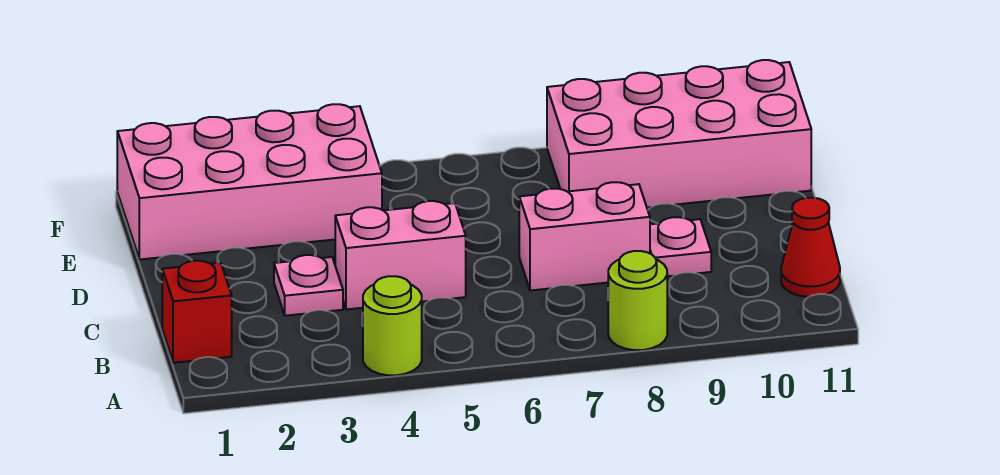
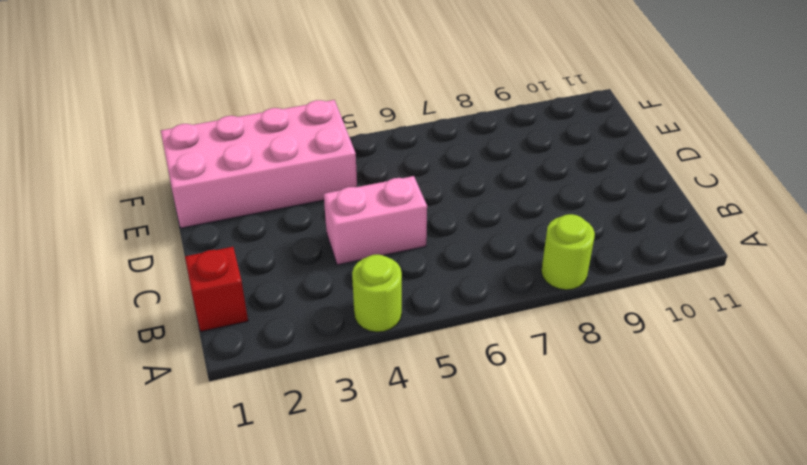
none -> red 1x1 cone [781,198,840,297]
none -> pink 1x1 plate [274,255,343,316]

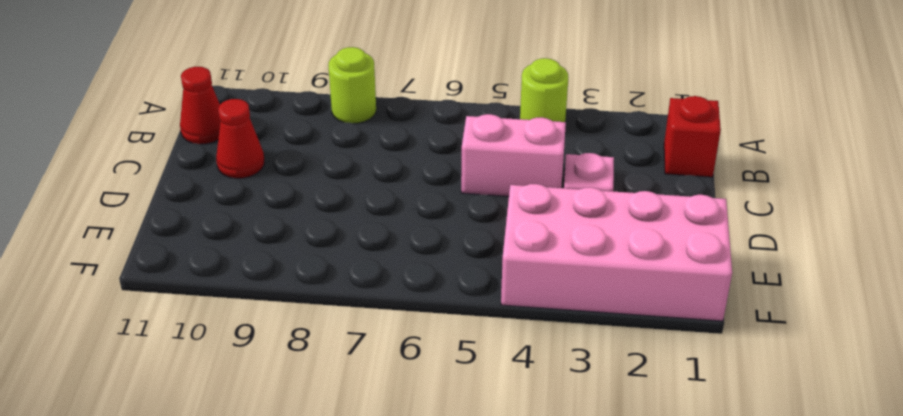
red 1x1 cone [216,99,264,178] -> none
none -> pink 1x2 brick [519,182,650,291]
none -> pink 1x1 plate [650,217,711,276]

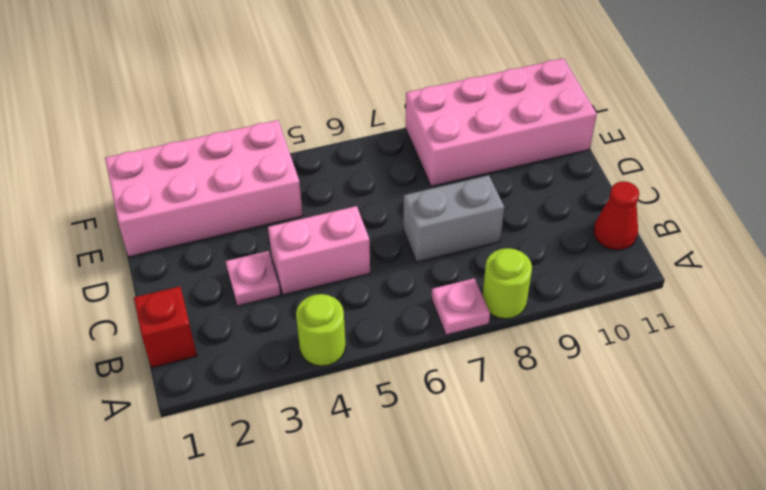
pink 1x1 plate [431,278,490,335] -> pink 1x1 plate moved to [650,217,711,276]
grey 1x2 brick [403,175,504,262] -> pink 1x2 brick [519,182,650,291]

